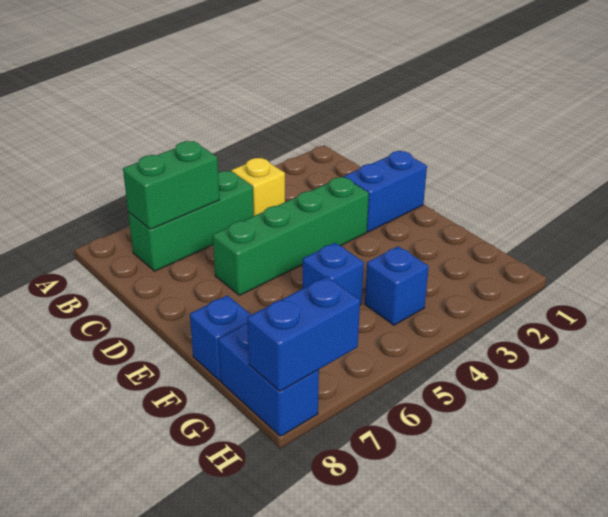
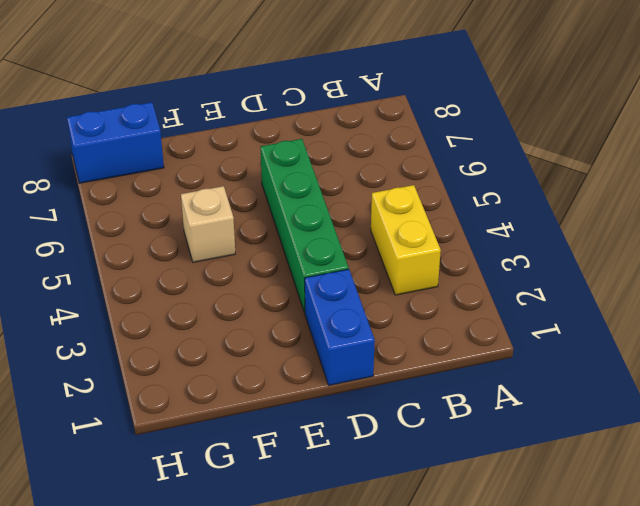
yellow 1x2 brick [371,185,441,295] -> yellow 1x1 brick [231,158,285,216]
tan 1x1 brick [181,186,235,262] -> blue 1x1 brick [302,243,364,305]
none -> green 1x3 brick [128,171,254,271]
none -> blue 1x1 brick [190,295,251,381]

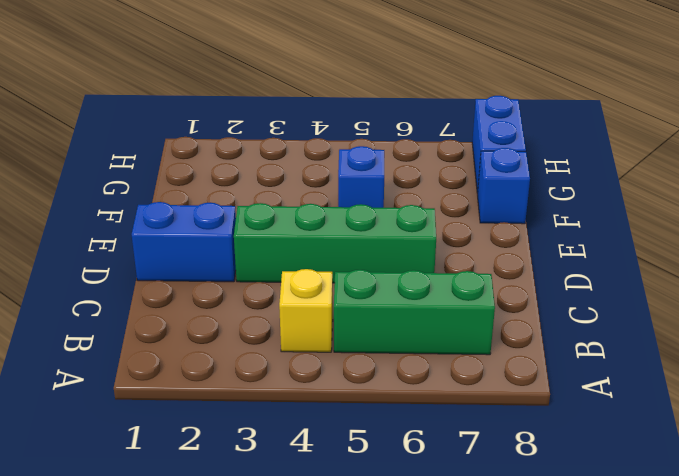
none -> blue 1x1 brick [365,246,429,325]
none -> green 1x2 brick [123,141,220,229]

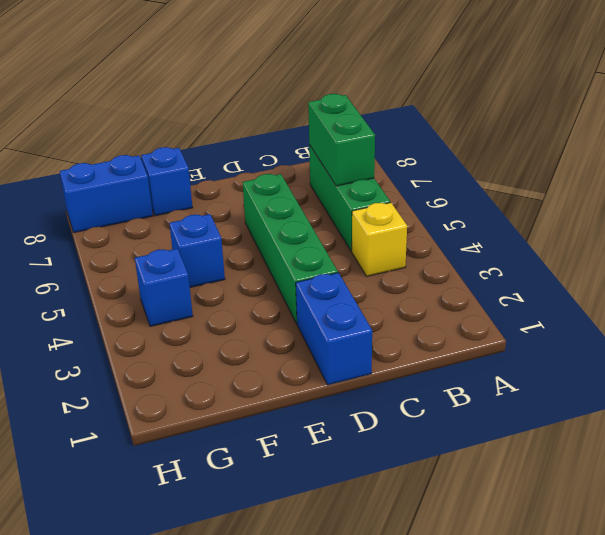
none -> blue 1x2 brick [247,276,360,391]

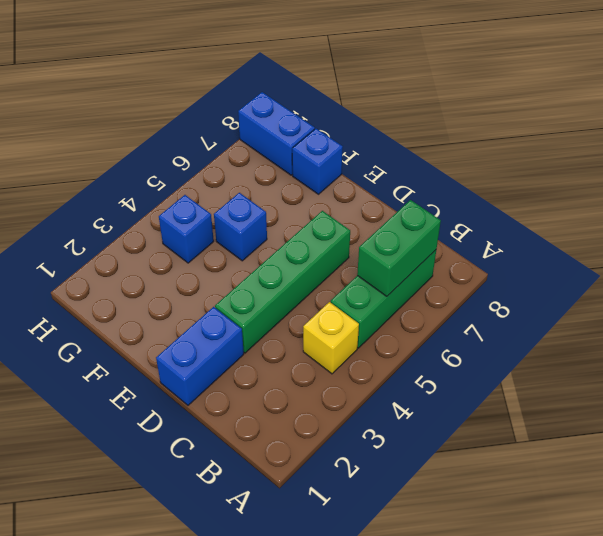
none -> blue 1x2 brick [247,276,360,391]

